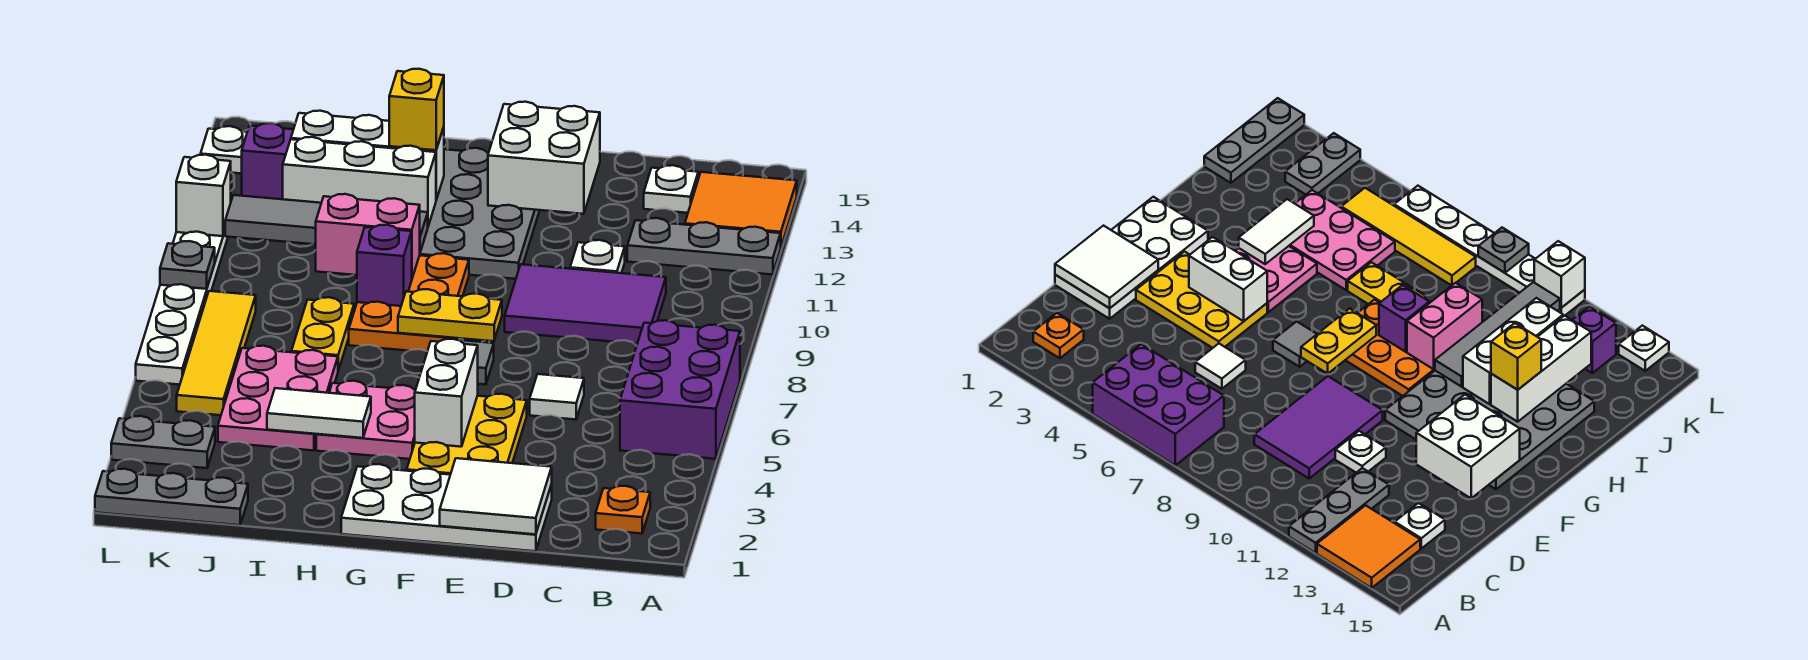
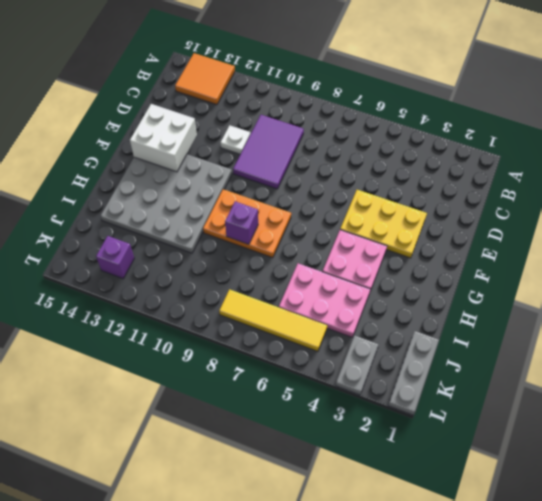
none -> purple 2x3 brick [620,320,740,459]
none -> grey 1x3 plate [627,218,781,275]
none -> orange 1x1 plate [596,486,650,534]
none -> white 1x1 plate [644,165,698,213]

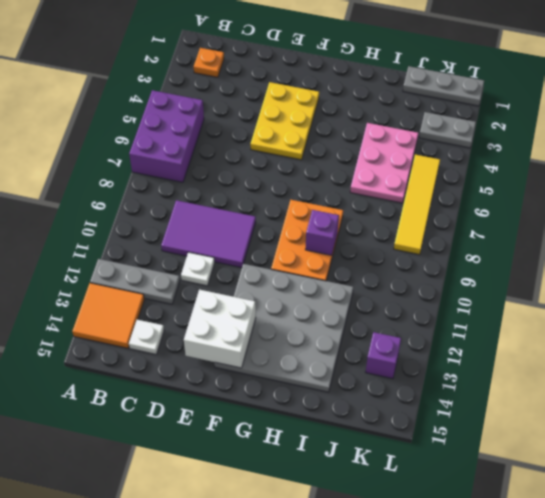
none -> white 2x4 plate [341,464,552,551]
none -> white 1x1 tile [530,374,584,420]
none -> grey 1x1 tile [460,340,494,385]
none -> pink 2x2 plate [316,381,415,459]

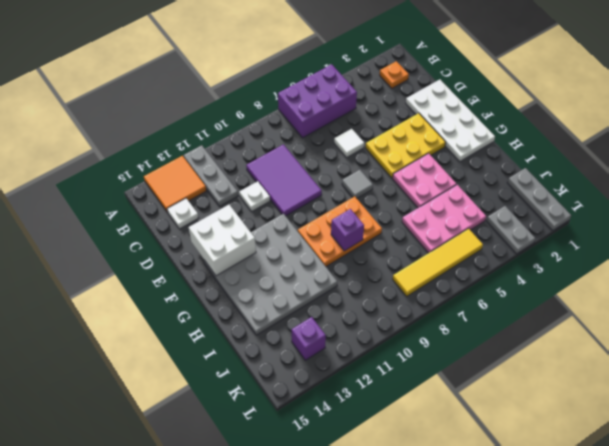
none -> yellow 1x2 plate [291,297,354,371]
none -> white 1x6 plate [136,232,228,385]
none -> white 1x1 plate [201,126,247,174]
none -> white 2x2 tile [440,458,552,534]

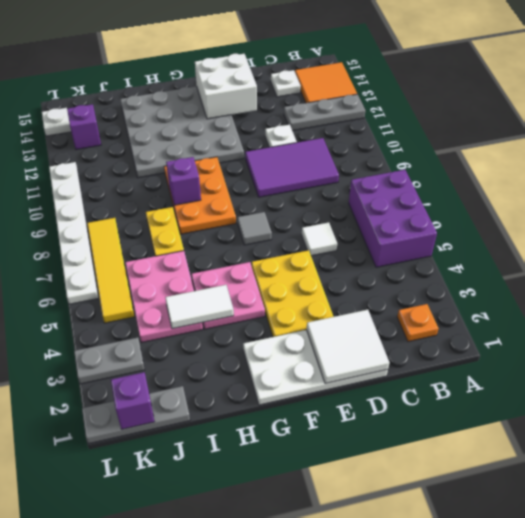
purple 1x1 brick [111,372,155,429] -> none
none -> white 1x2 brick [415,339,478,447]
none -> yellow 1x2 plate [398,289,502,341]
none -> pink 1x2 brick [316,194,420,278]
none -> grey 1x4 tile [225,195,428,252]

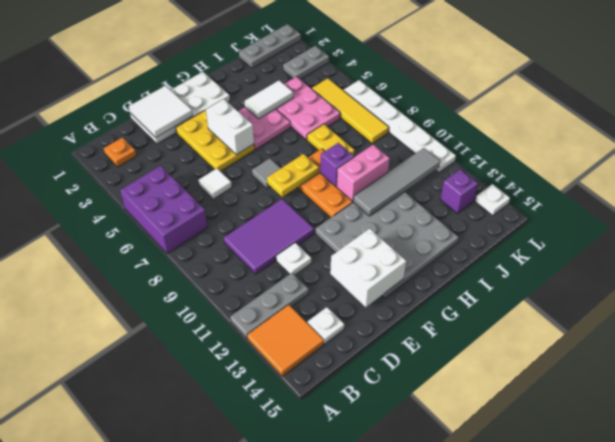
none -> white 1x3 brick [283,137,436,226]
none -> white 1x3 brick [291,111,444,200]
none -> grey 1x1 plate [160,241,215,289]
none -> white 1x1 brick [176,155,231,236]

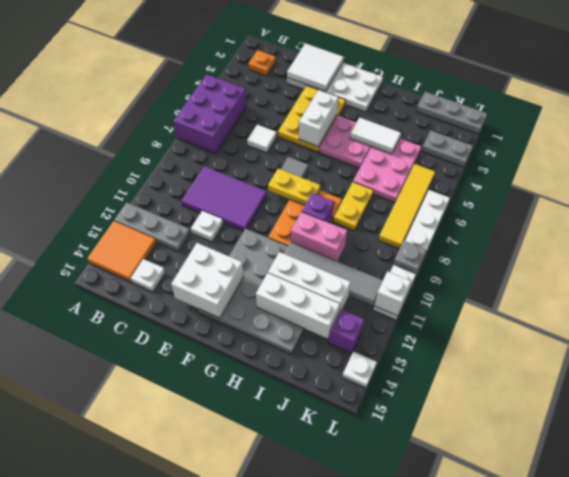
none -> yellow 1x1 brick [389,69,444,150]

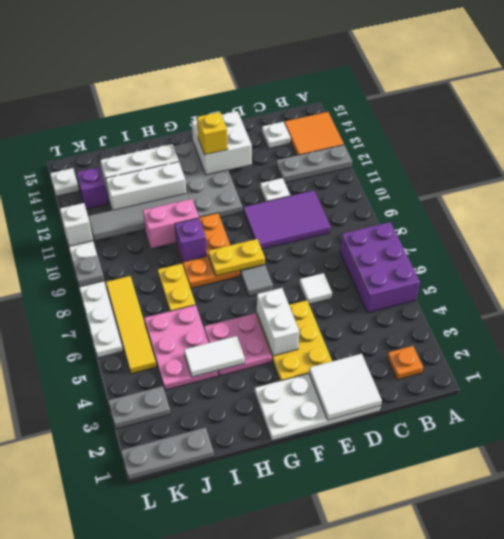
yellow 1x1 brick [197,112,228,155] -> yellow 1x1 brick moved to [389,69,444,150]

